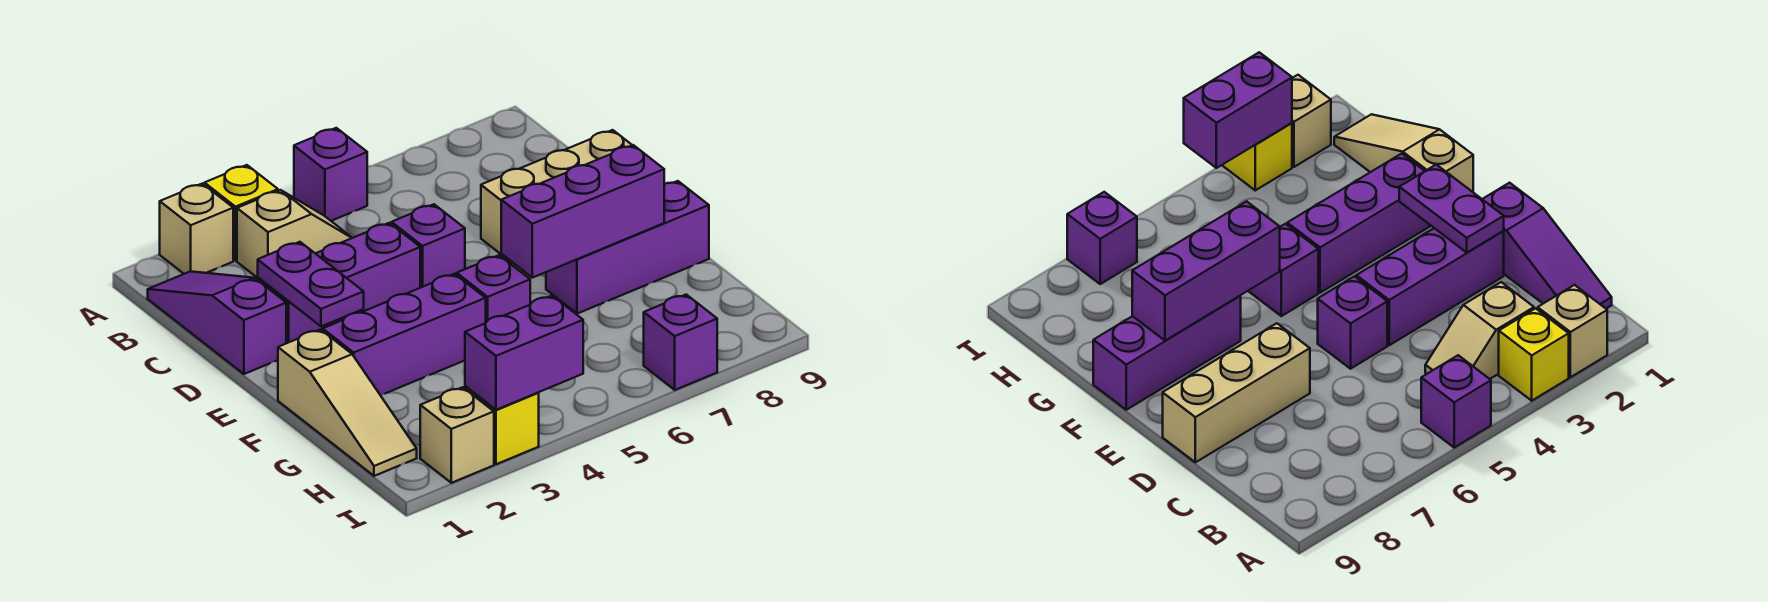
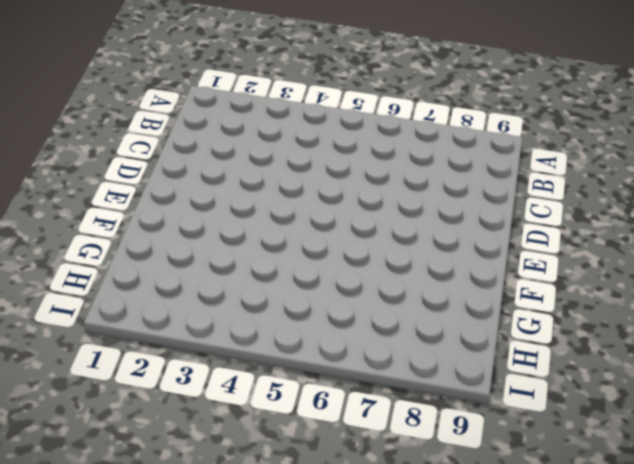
none -> tan 1x1 brick [160,184,233,274]
none -> yellow 1x1 brick [204,165,278,261]
none -> purple 1x1 brick [294,128,367,221]

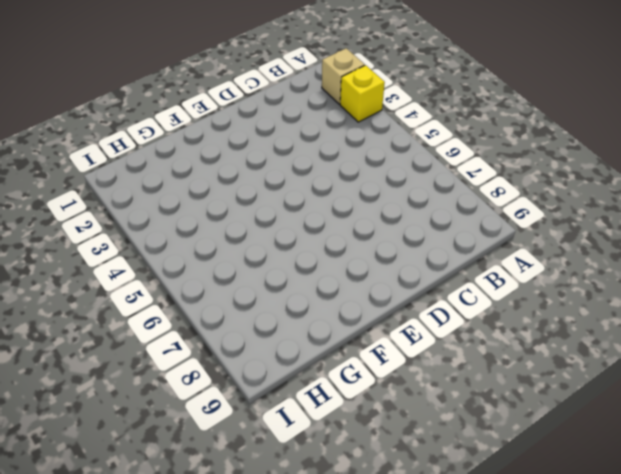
none -> purple 1x1 brick [294,128,367,221]
none -> purple 1x3 slope [148,271,286,374]
none -> tan 1x2 slope [237,190,352,278]

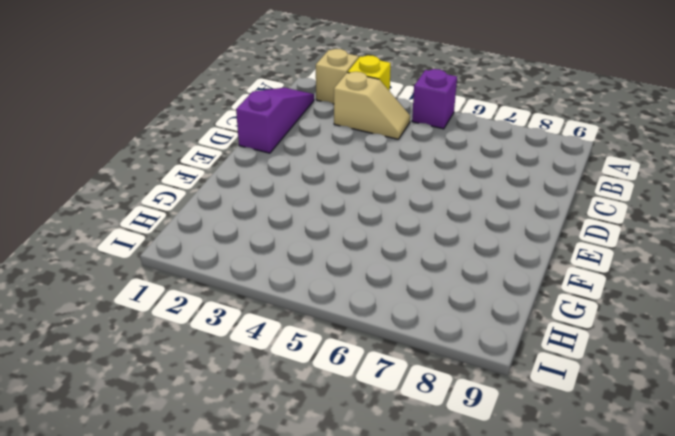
none -> purple 1x3 brick [258,223,420,343]
none -> purple 1x1 brick [392,204,465,288]
none -> tan 1x3 brick [481,130,632,263]

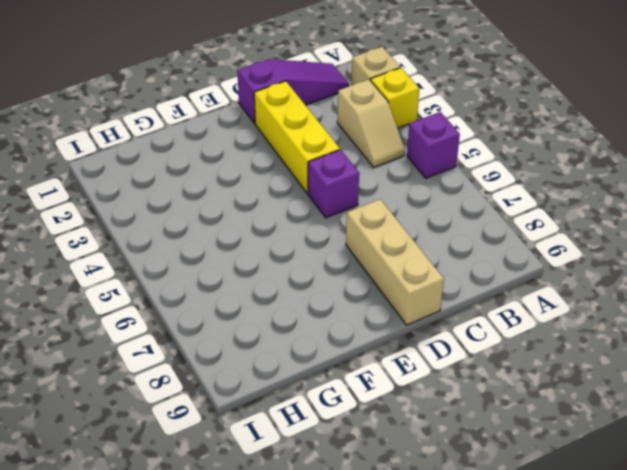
yellow 1x3 brick [254,81,340,193] -> purple 1x3 brick [258,223,420,343]
none -> tan 1x3 slope [278,329,417,476]
none -> purple 1x3 brick [323,274,486,395]
none -> purple 1x1 brick [457,255,530,322]

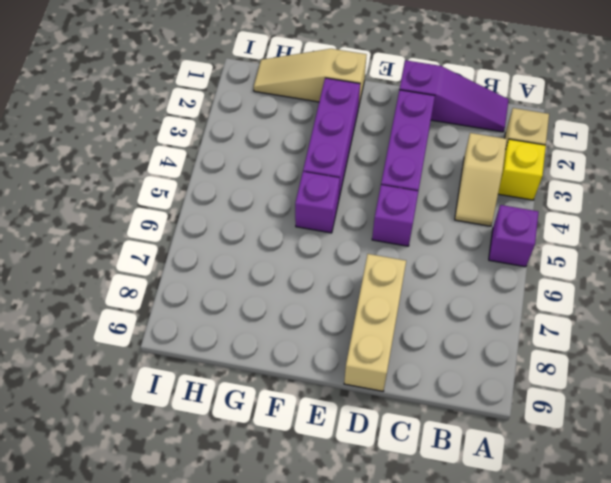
none -> purple 1x3 brick [546,181,709,314]
none -> tan 1x1 brick [420,387,494,483]
none -> yellow 1x1 brick [465,386,539,464]

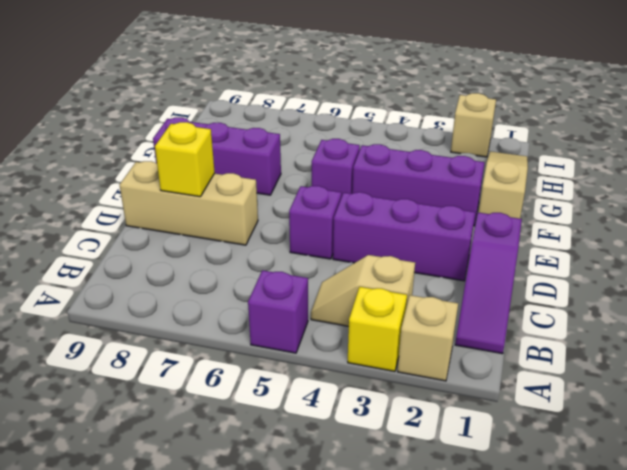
yellow 1x1 brick [155,122,215,197] -> yellow 1x1 brick moved to [465,386,539,464]
none -> purple 1x1 brick [644,295,717,390]
none -> purple 1x2 plate [258,242,364,327]
none -> purple 1x3 brick [501,145,664,278]

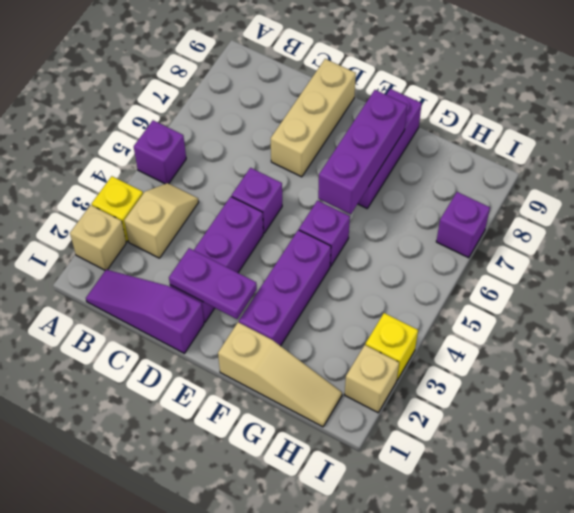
none -> purple 1x2 brick [465,296,583,410]

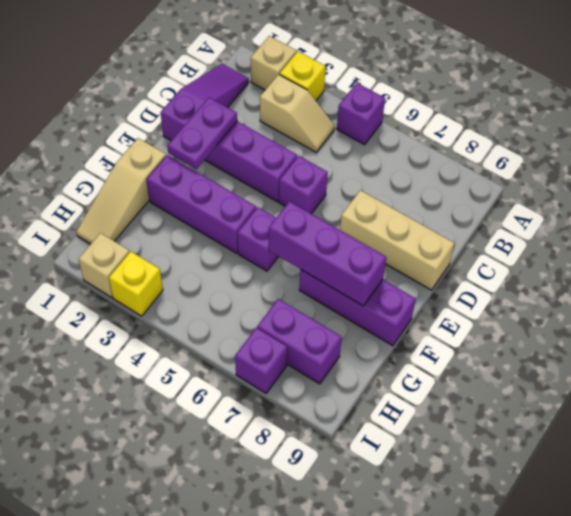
purple 1x2 brick [257,299,342,384] -> purple 1x2 brick moved to [465,296,583,410]

